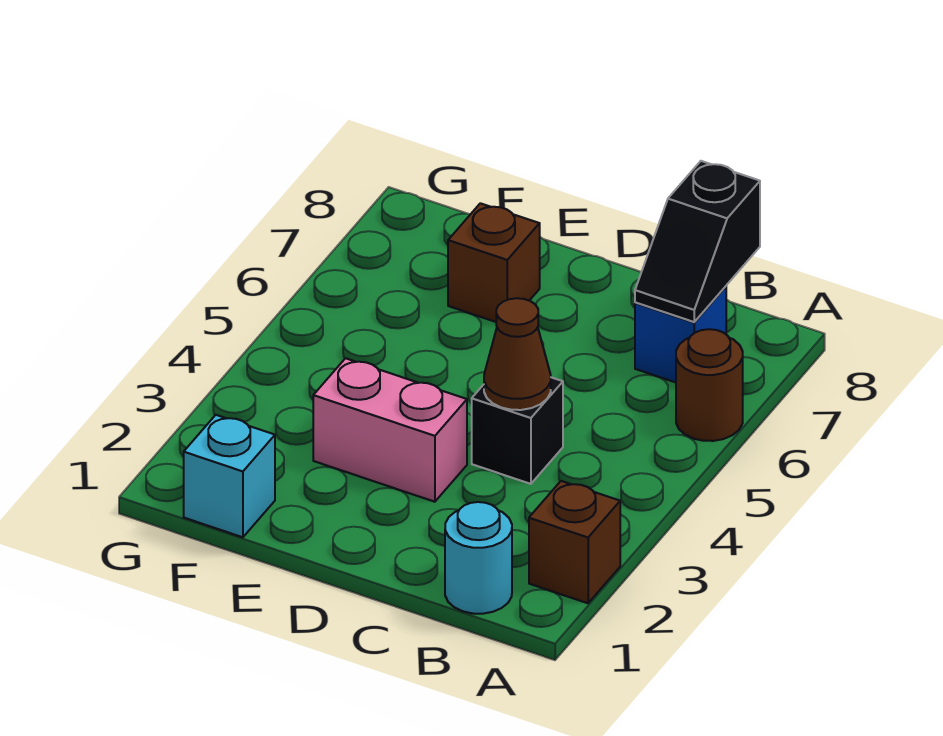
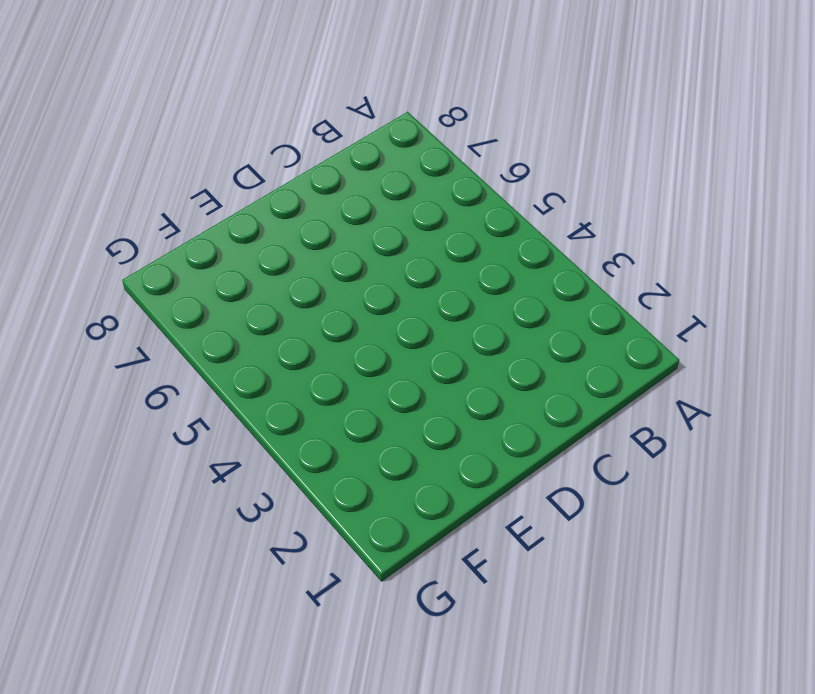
none -> brown 1x1 brick [529,481,620,603]
none -> brown 1x1 round brick [676,329,743,441]

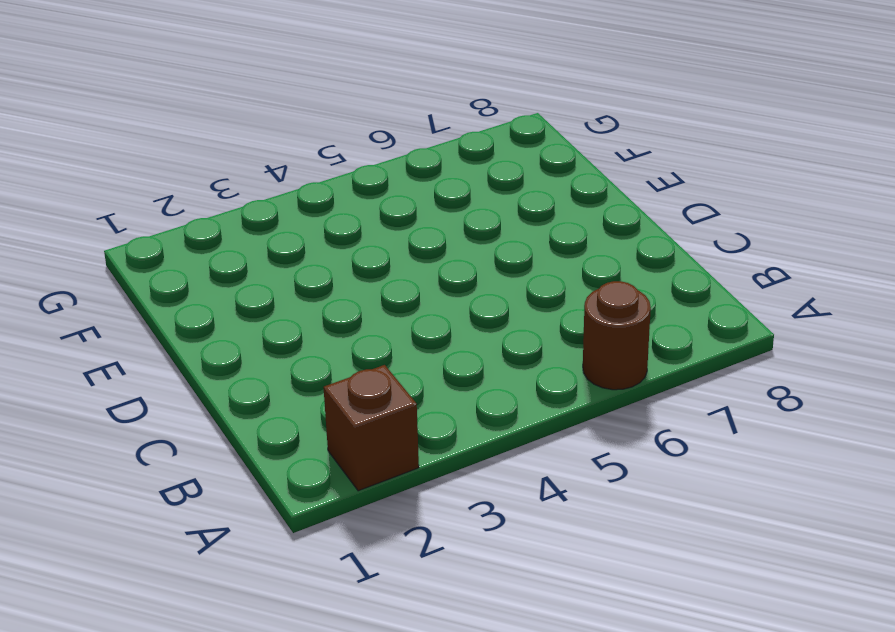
none -> cyan 1x1 round brick [445,502,512,614]
none -> blue 1x1 brick [635,286,726,382]

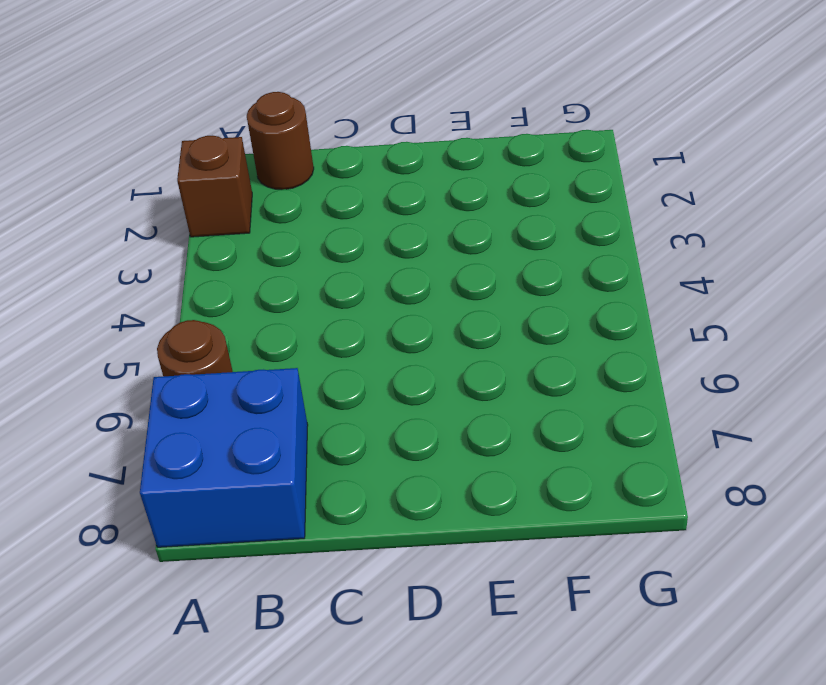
blue 2x2 brick [140,368,308,547] -> blue 1x1 brick [635,286,726,382]
brown 1x1 round brick [247,92,314,190] -> cyan 1x1 round brick [445,502,512,614]
none -> black 1x1 brick [472,377,563,484]
none -> pink 1x2 brick [313,358,467,502]

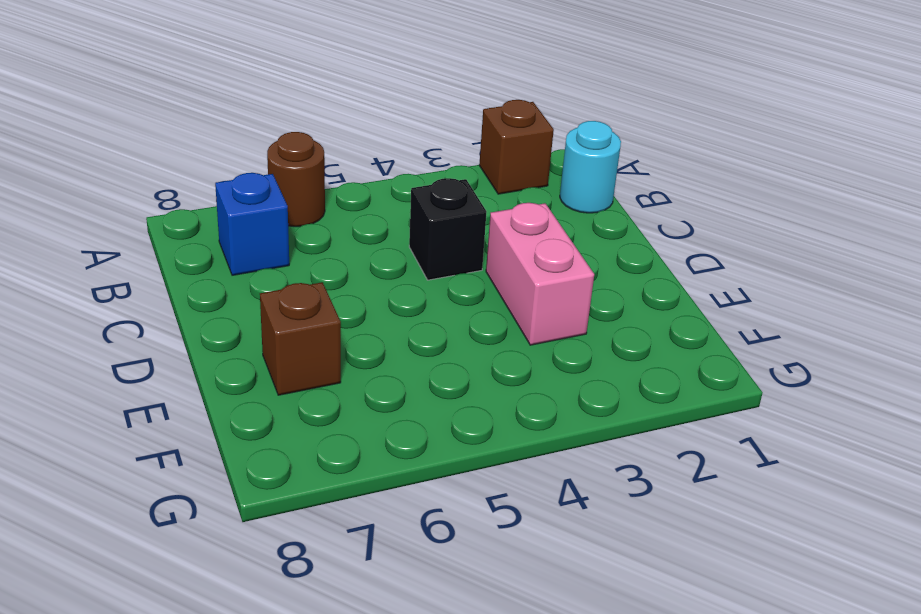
none -> cyan 1x1 brick [184,415,275,537]
none -> black 1x2 slope [635,161,760,322]

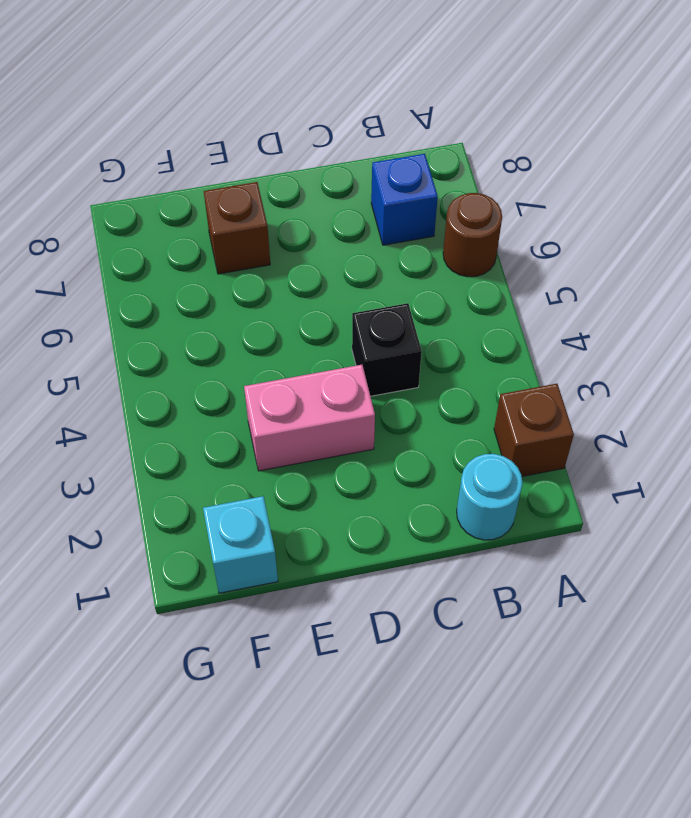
none -> black 1x2 slope [635,161,760,322]
none -> brown 1x1 cone [484,298,551,410]

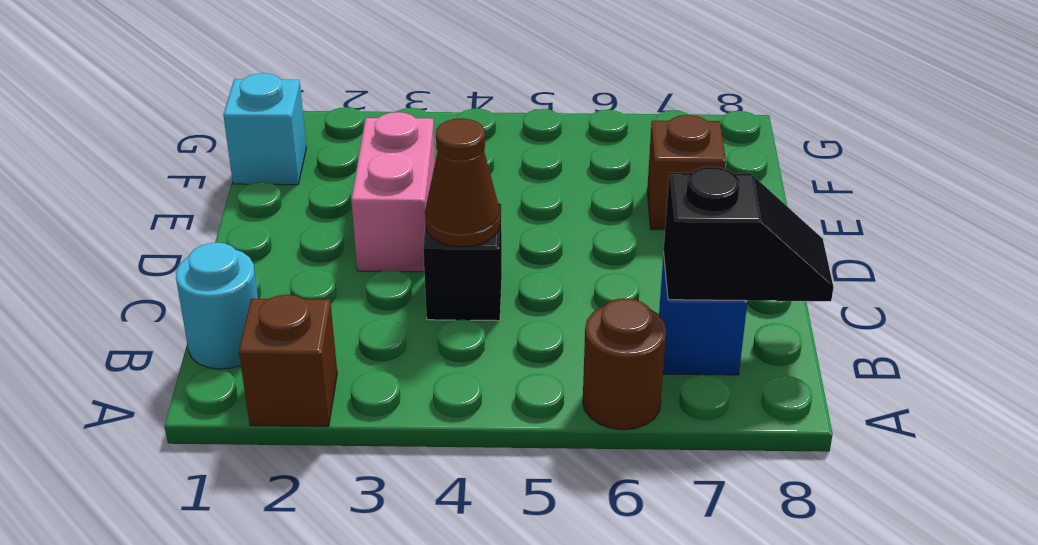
black 1x2 slope [664,167,834,301] -> black 1x2 slope turned to [635,161,760,322]

